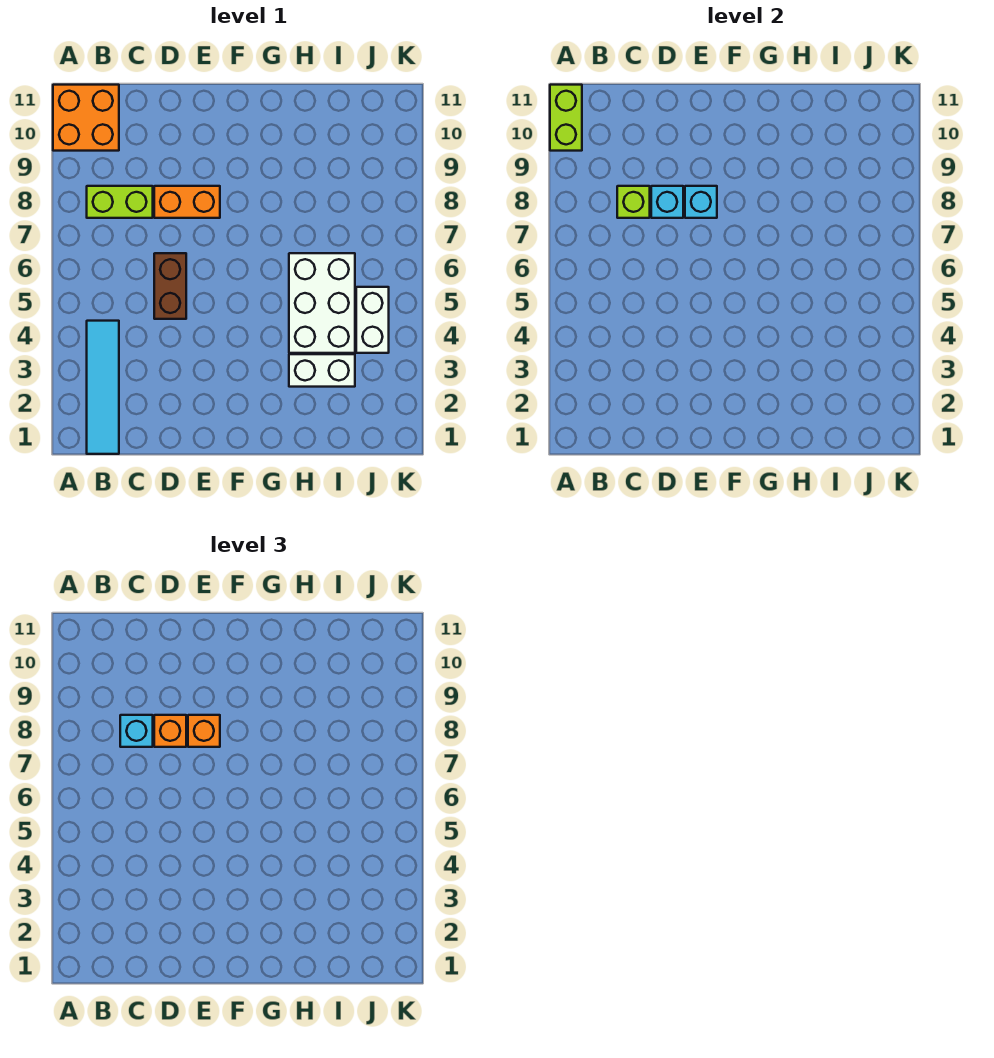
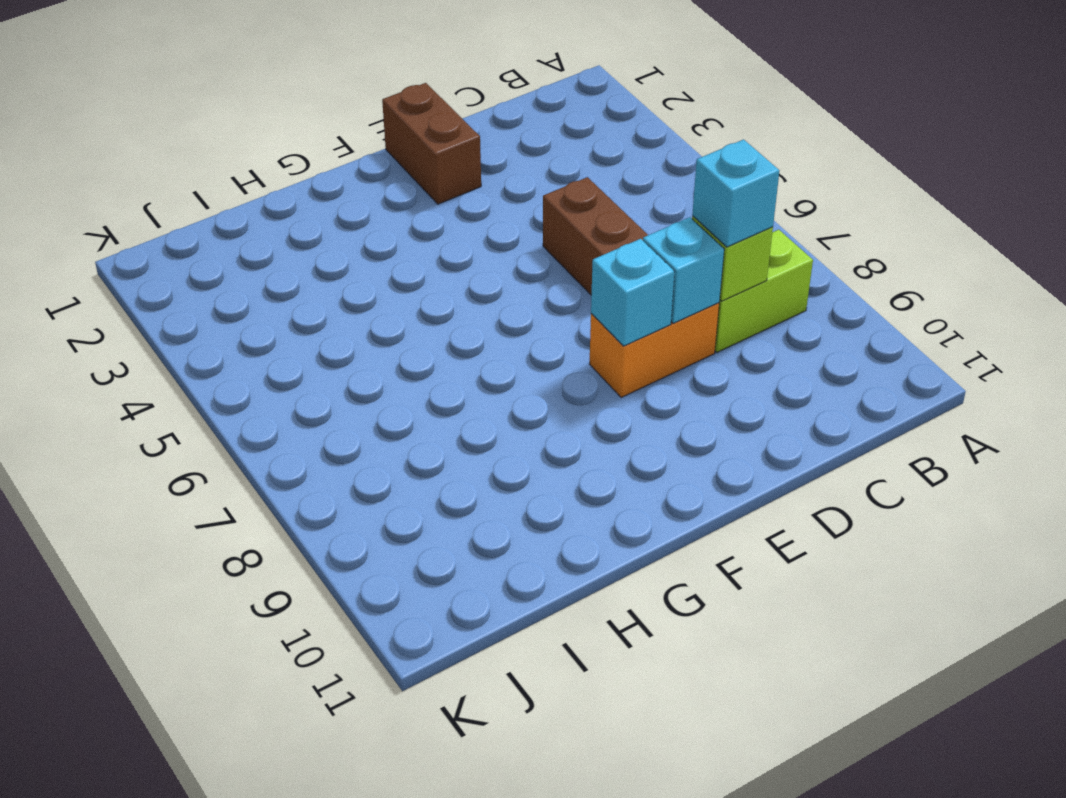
brown 1x2 brick [382,83,481,204] -> none
none -> orange 2x2 brick [53,85,119,151]
none -> cyan 1x4 tile [87,321,119,454]
none -> white 1x2 brick [289,354,355,387]

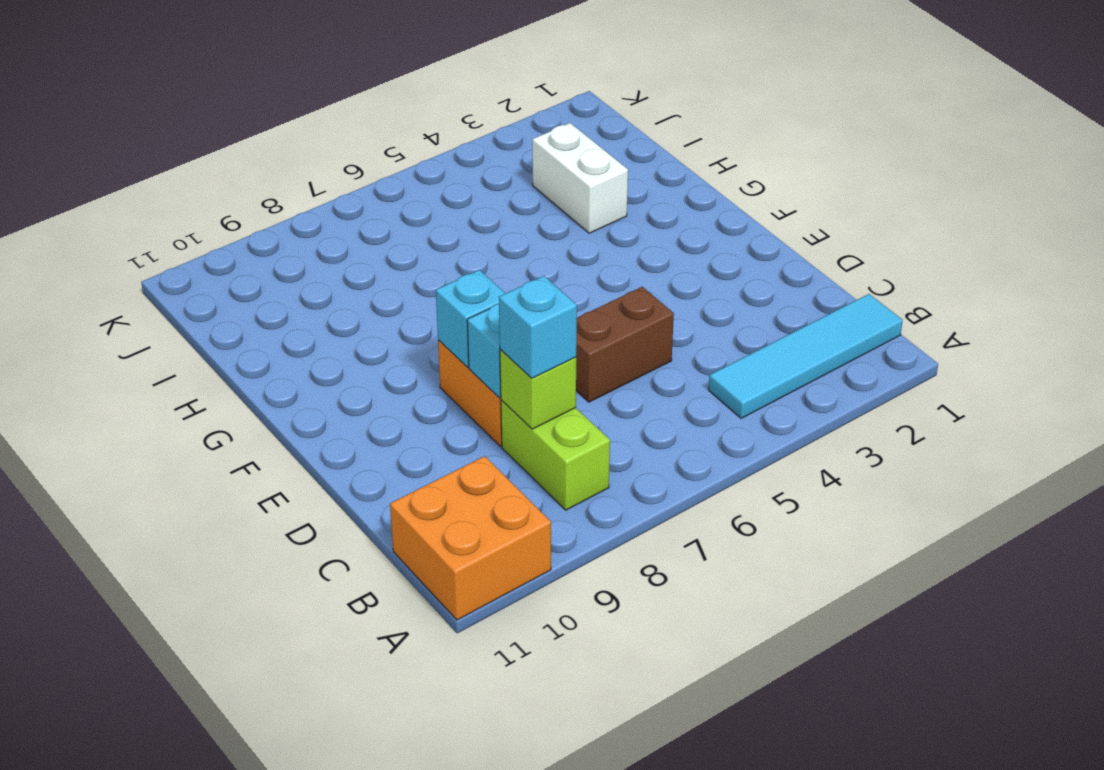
none -> white 2x3 brick [289,253,355,353]
none -> white 1x2 brick [356,287,389,353]
none -> lime 1x2 brick [550,85,582,151]

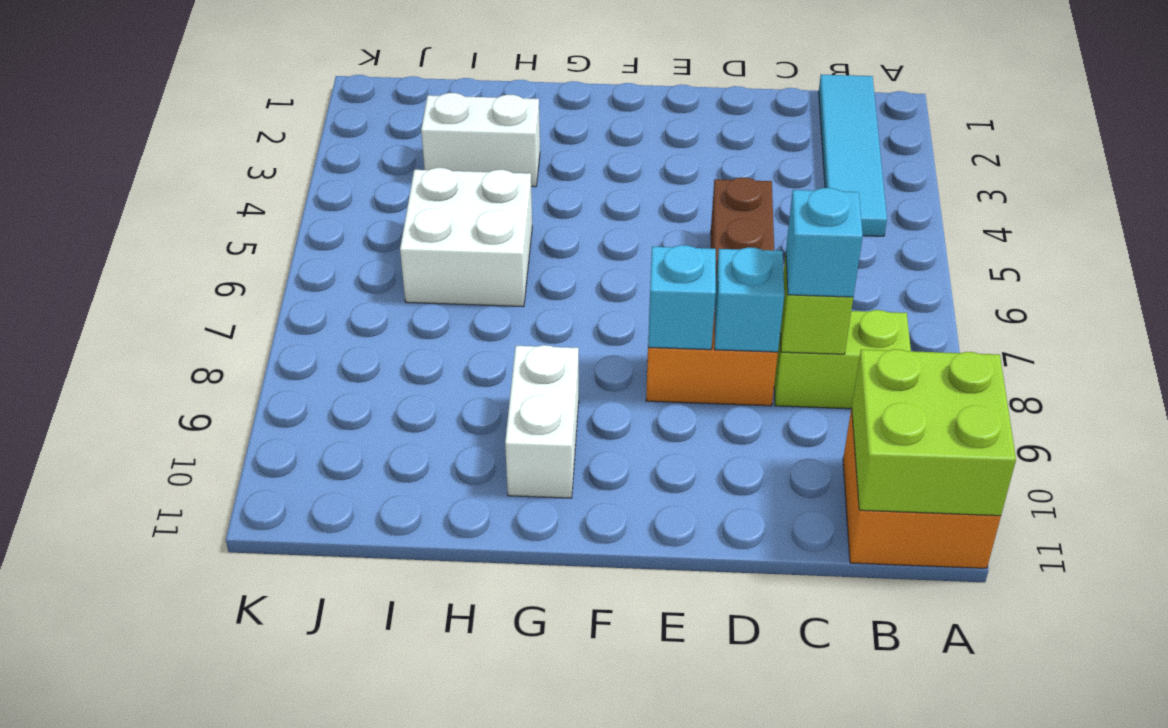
lime 2x2 brick [852,349,1016,516] -> lime 1x2 brick [550,85,582,151]
white 1x2 brick [505,345,579,498] -> white 1x2 brick moved to [356,287,389,353]
white 2x2 brick [400,168,532,307] -> white 2x3 brick [289,253,355,353]
none -> orange 1x1 brick [154,715,186,747]
none -> orange 1x1 brick [188,715,220,747]

